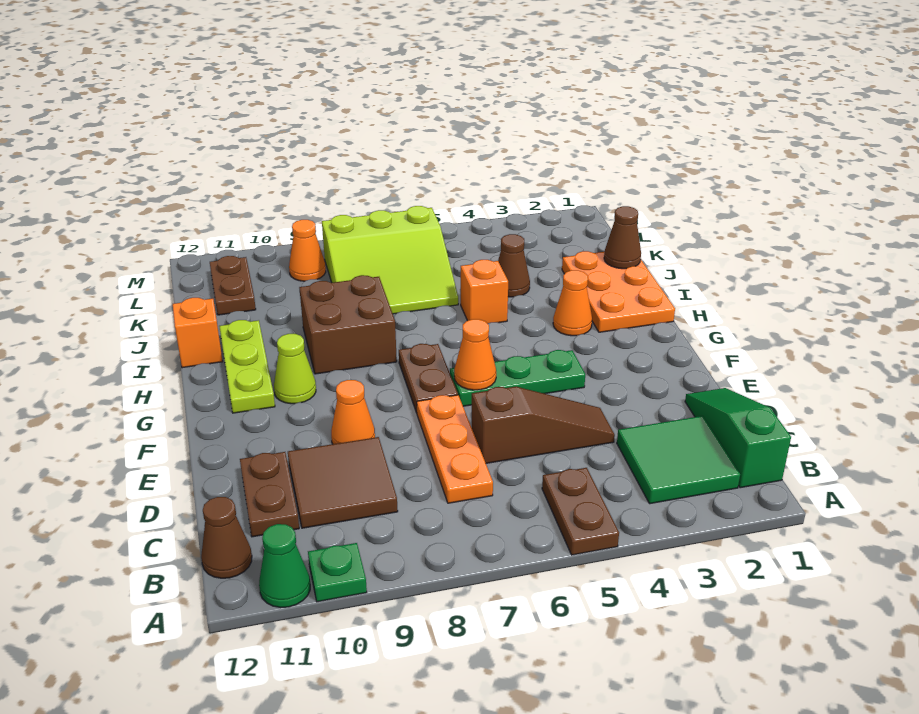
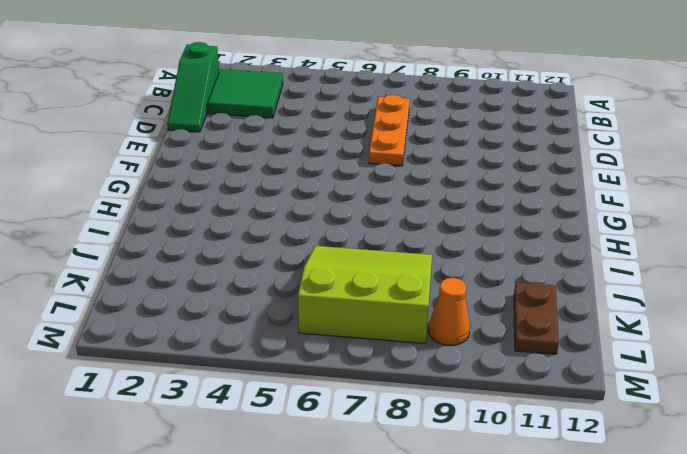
none -> brown 1x2 plate [542,468,619,555]
none -> green 1x1 plate [308,543,367,602]
none -> green 1x1 cone [259,524,310,608]

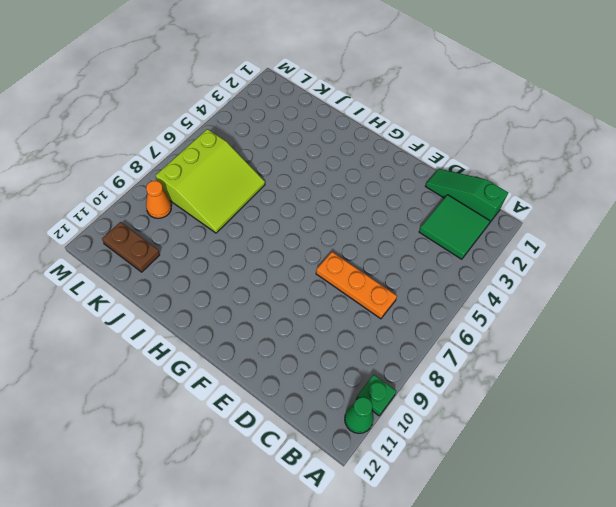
none -> brown 1x2 plate [542,468,619,555]
none -> brown 1x1 cone [201,497,252,578]
none -> brown 2x2 tile [288,437,398,528]

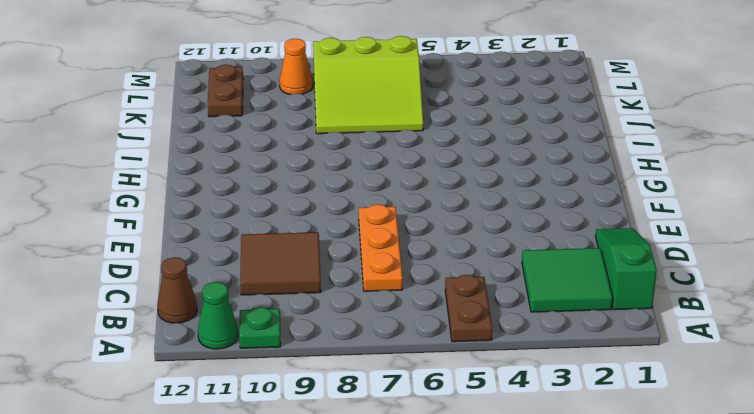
none -> brown 1x2 plate [240,452,299,537]
none -> brown 1x3 slope [472,387,615,463]
none -> orange 1x1 cone [331,380,375,444]

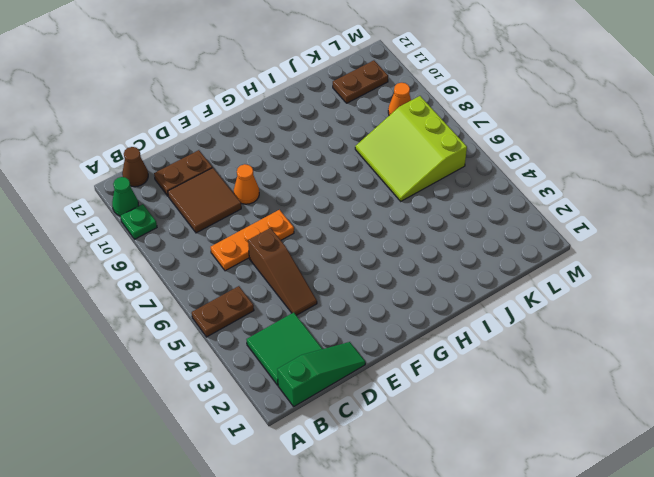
none -> green 1x3 plate [450,350,585,406]
none -> brown 1x2 plate [399,344,458,413]
none -> lime 1x1 cone [274,334,316,404]

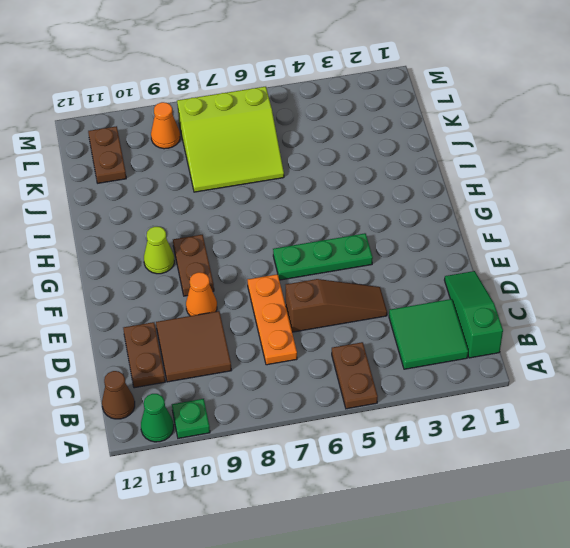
brown 1x2 plate [173,235,214,296] -> brown 1x2 plate moved to [399,344,458,413]
none -> lime 1x3 plate [219,320,275,413]
none -> orange 2x3 plate [562,251,675,332]
none -> orange 1x1 cone [553,270,592,336]

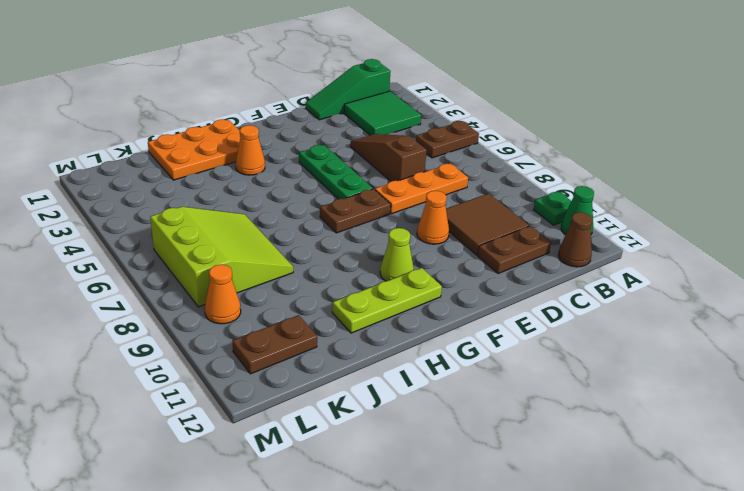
none -> brown 2x2 brick [299,275,397,374]
none -> orange 1x1 brick [461,260,508,324]
none -> orange 1x1 brick [173,298,223,368]

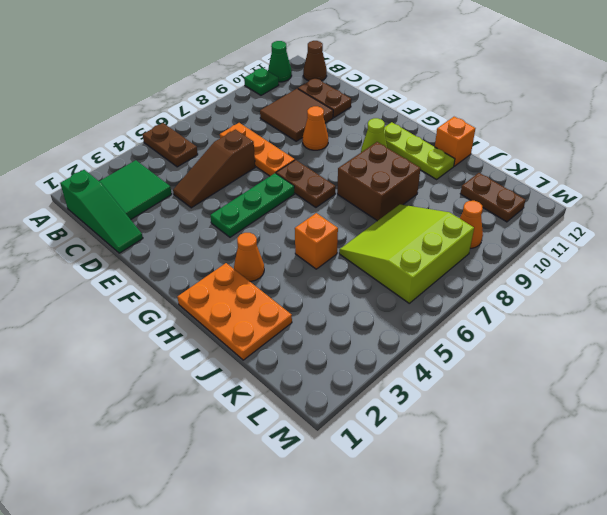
none -> brown 1x1 cone [498,234,530,297]
none -> orange 1x1 cone [454,319,496,390]
none -> brown 1x1 cone [604,206,641,269]

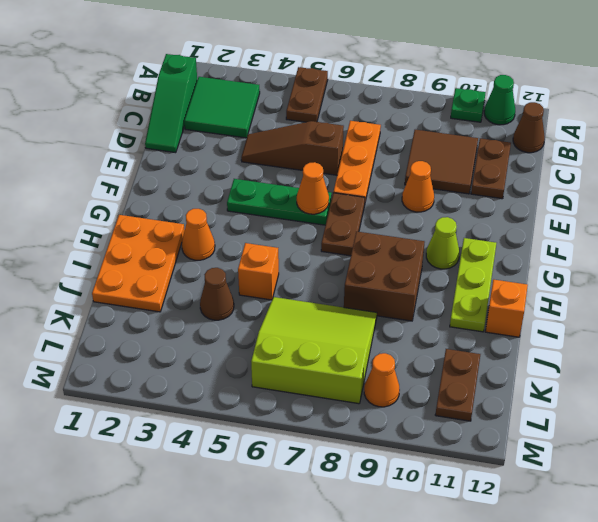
none -> brown 1x1 cone [604,206,641,269]

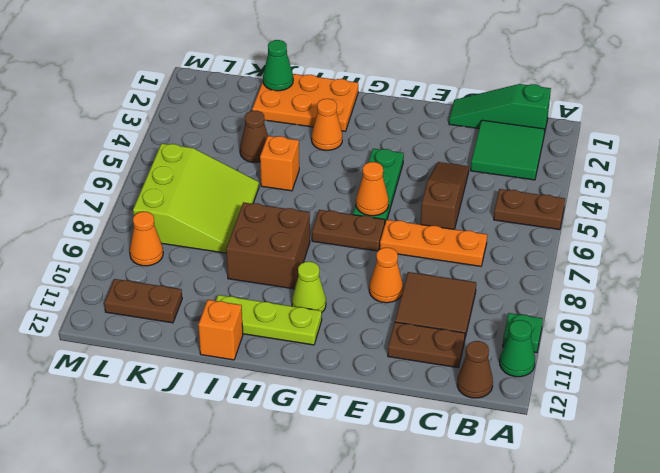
green 1x1 cone [263,40,293,91] -> brown 1x1 cone [604,206,641,269]

